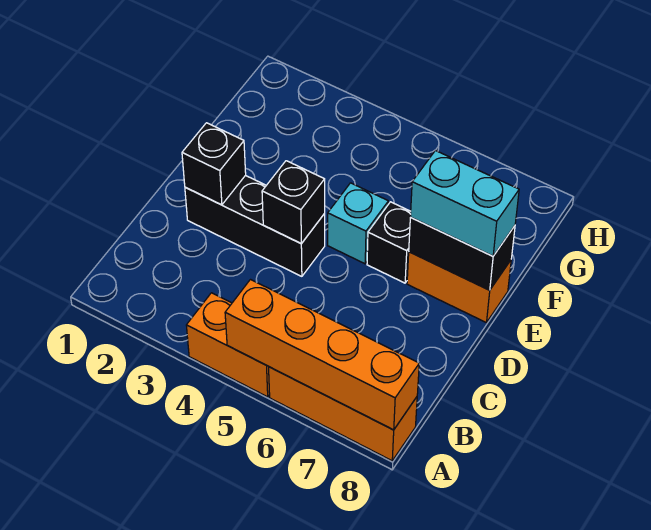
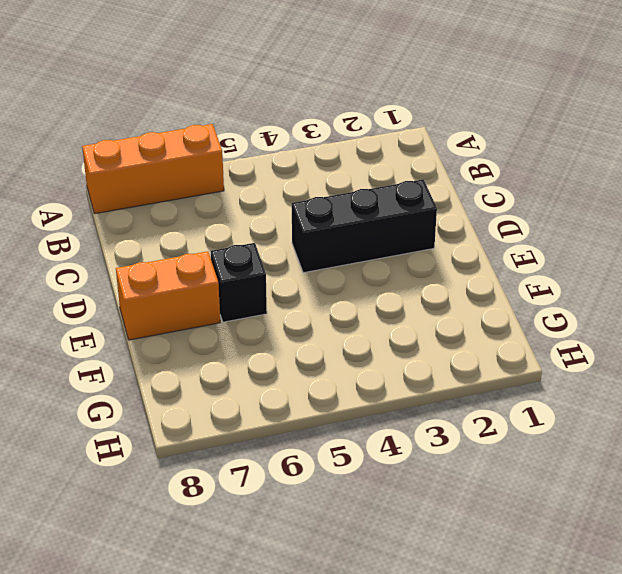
none -> orange 1x2 brick [186,293,270,397]
none -> cyan 1x1 brick [328,183,388,264]

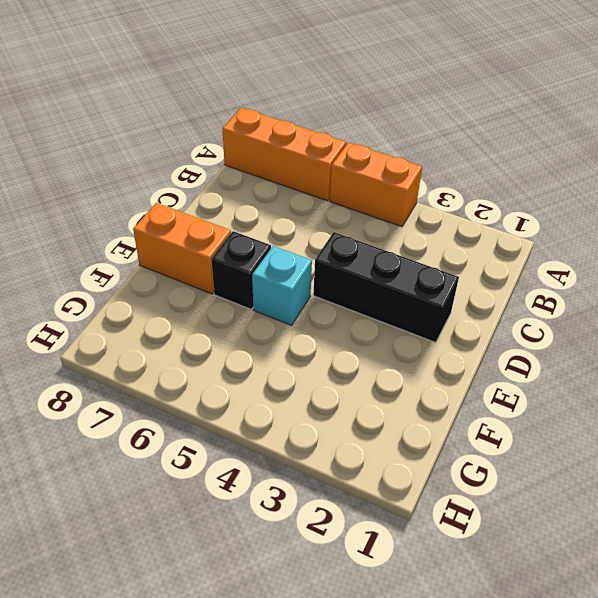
none -> orange 1x4 brick [225,280,419,430]
none -> black 1x1 brick [182,123,246,205]

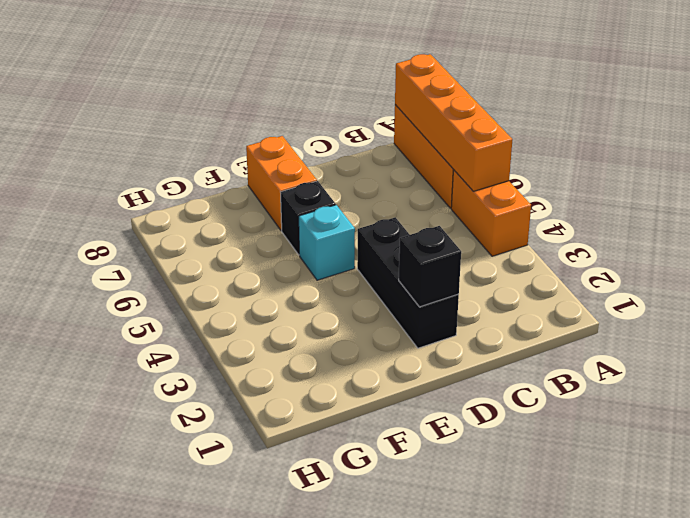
none -> black 1x1 brick [262,161,325,244]
none -> black 1x2 brick [409,218,515,290]

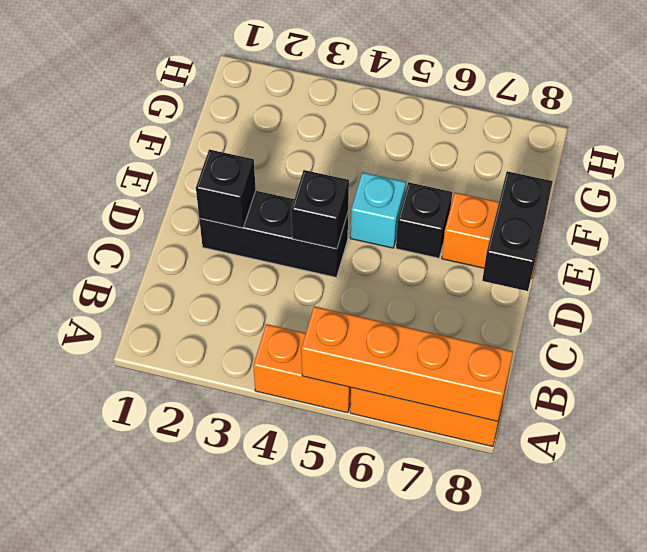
black 1x2 brick [482,171,553,291] -> black 1x2 brick turned to [409,218,515,290]
none -> cyan 1x2 brick [410,151,519,256]

